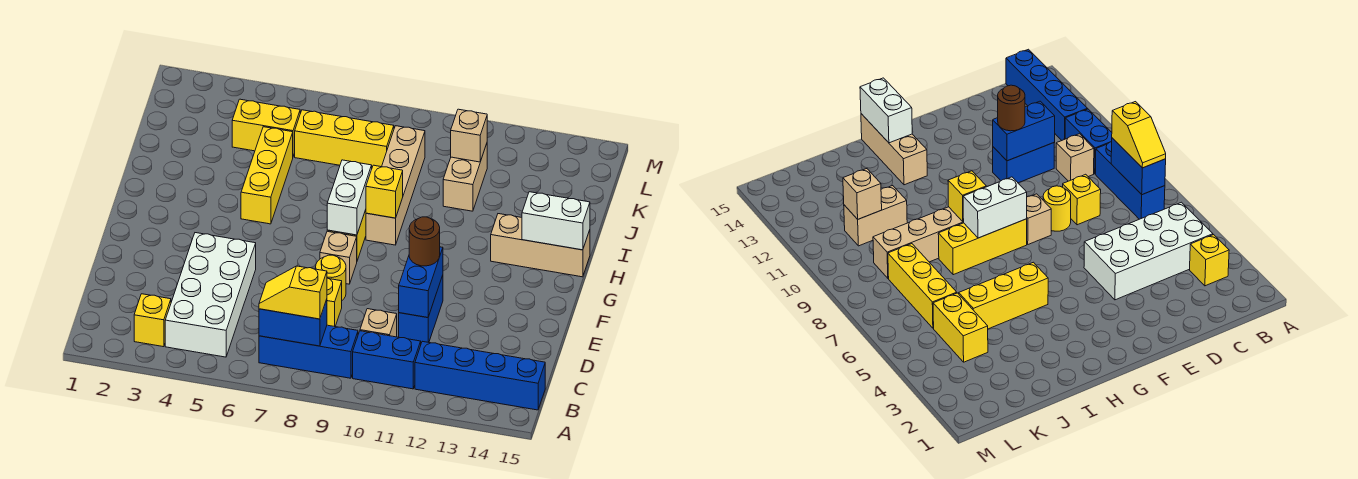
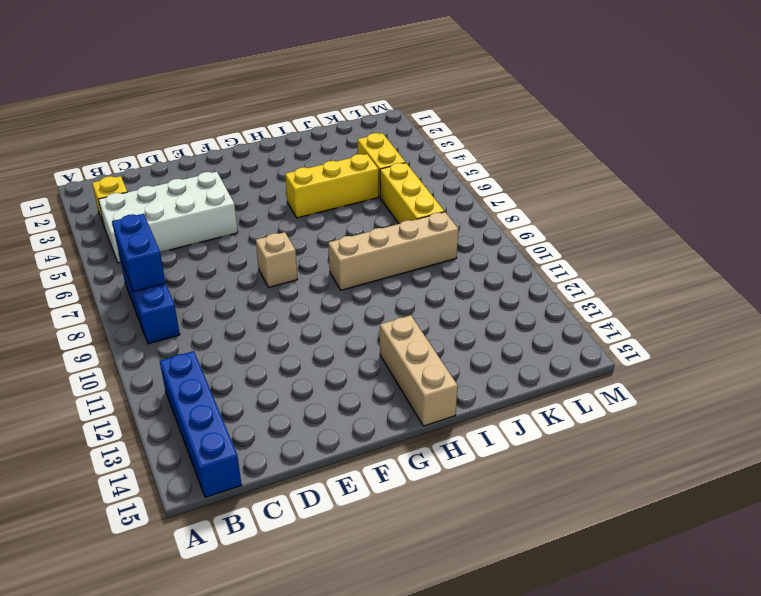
none -> blue 1x2 brick [353,331,421,389]
none -> tan 1x1 brick [360,309,397,337]
none -> yellow 1x1 brick [327,278,342,326]

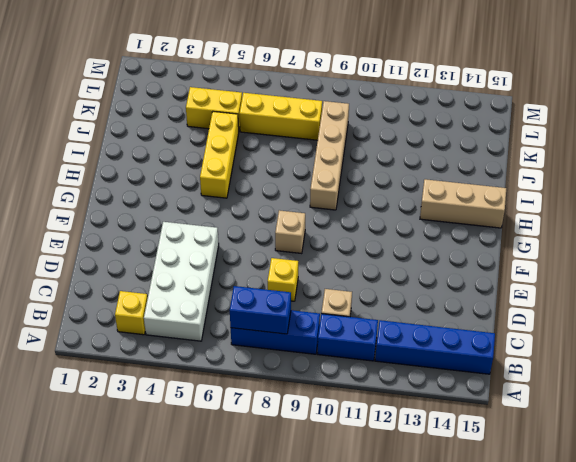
none -> blue 1x2 brick [399,275,443,343]
none -> yellow 1x1 round brick [316,255,346,300]
none -> yellow 1x3 brick [938,219,1027,275]

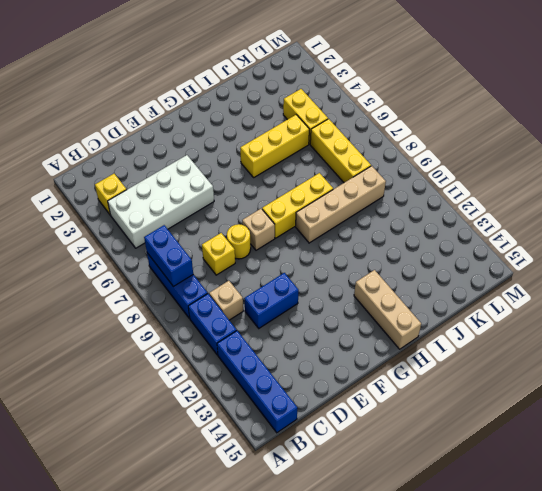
none -> tan 1x2 brick [443,144,487,211]
none -> blue 1x2 brick [399,247,443,317]
none -> white 1x2 brick [327,160,372,235]

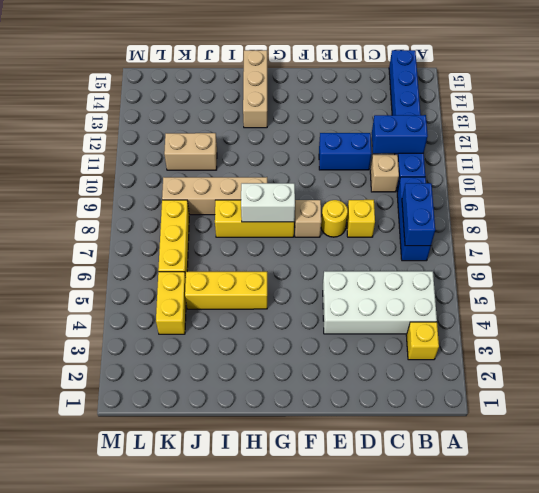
blue 1x2 brick [372,115,428,154] -> blue 1x2 brick moved to [399,247,443,317]
none -> yellow 1x1 brick [366,165,403,218]
none -> white 1x2 brick [522,192,590,250]
none -> tan 1x1 brick [451,109,487,162]

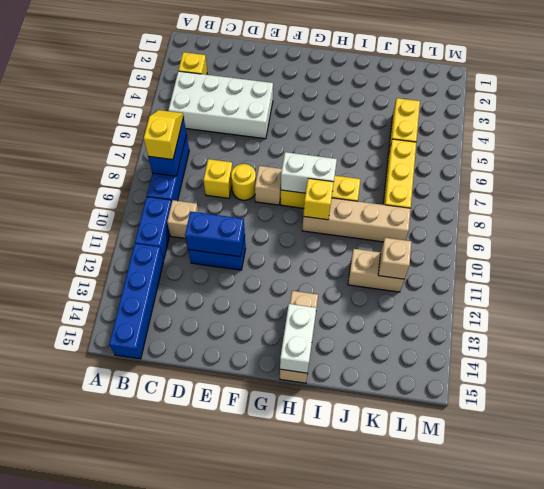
none -> yellow 1x3 brick [241,127,293,224]
none -> brown 1x1 round brick [409,217,440,266]

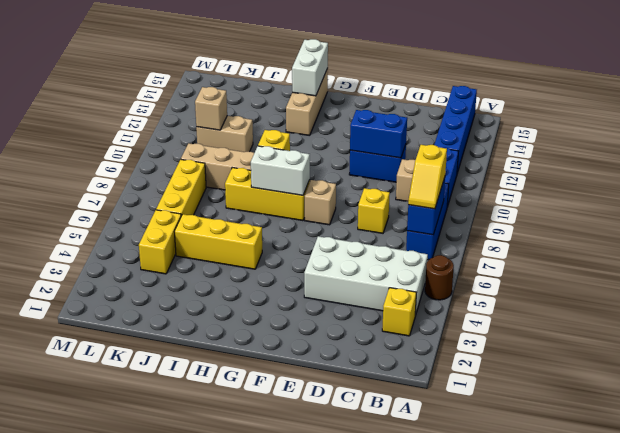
brown 1x1 round brick [425,255,454,300] -> brown 1x1 round brick moved to [409,217,440,266]
none -> yellow 1x1 round brick [316,255,346,300]

